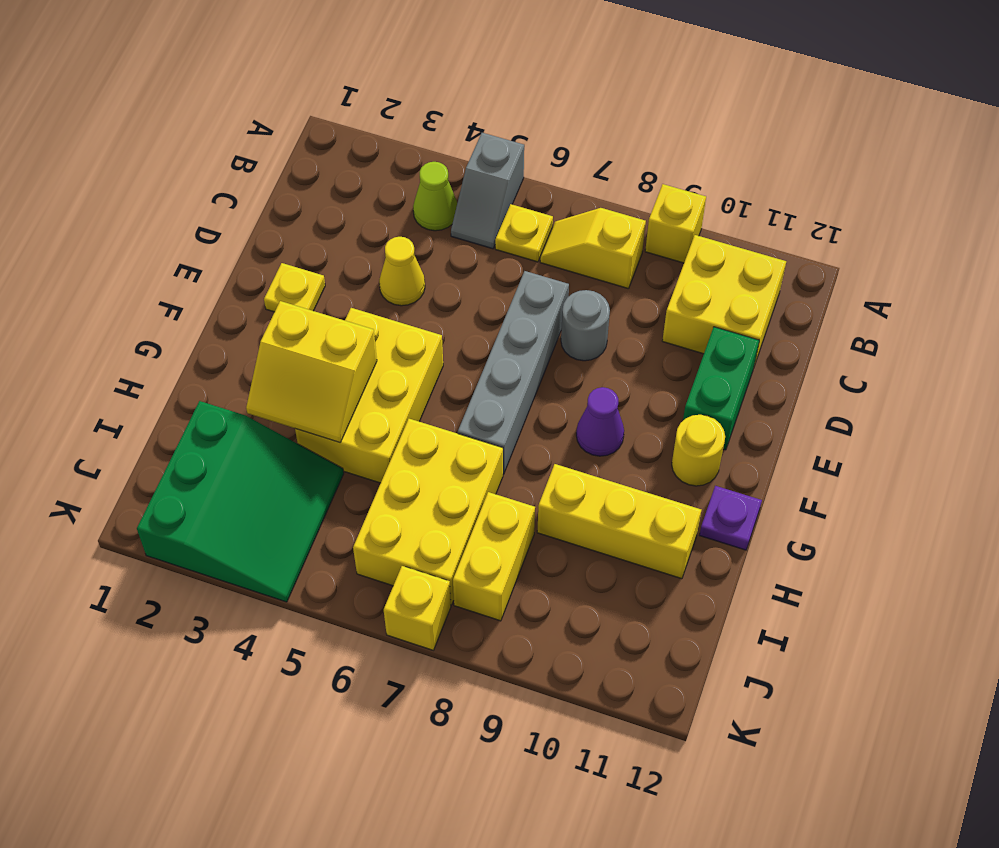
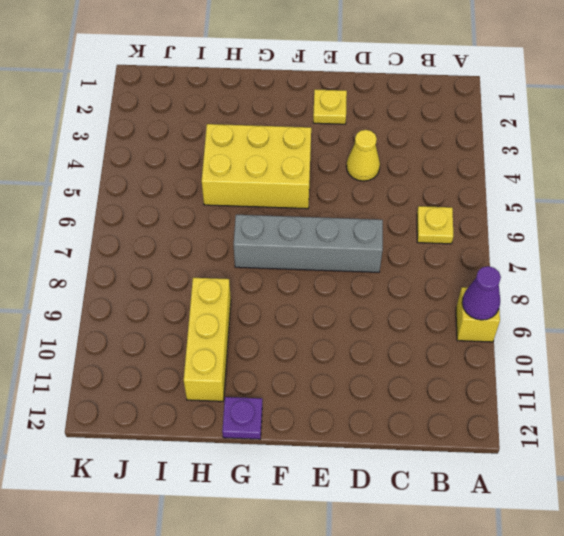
purple 1x1 cone [462,266,501,320] -> purple 1x1 cone moved to [576,387,624,456]
none -> grey 1x2 slope [451,133,524,249]
none -> lime 1x1 cone [413,162,457,231]
none -> yellow 1x2 slope [540,208,646,289]

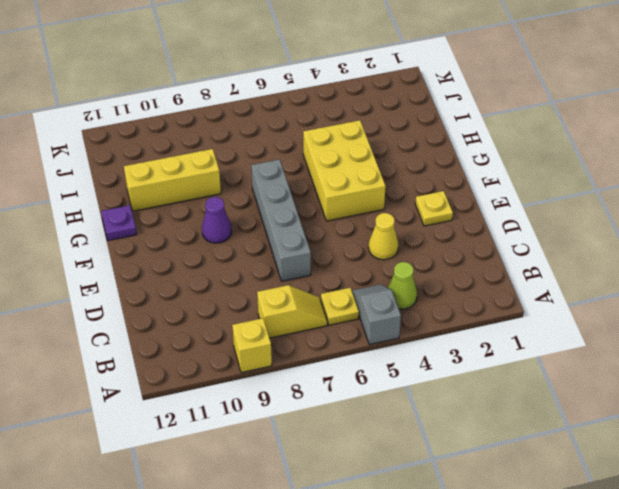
none -> yellow 2x2 brick [662,235,786,366]
none -> grey 1x1 round brick [561,290,610,361]
none -> green 1x2 brick [683,327,759,450]

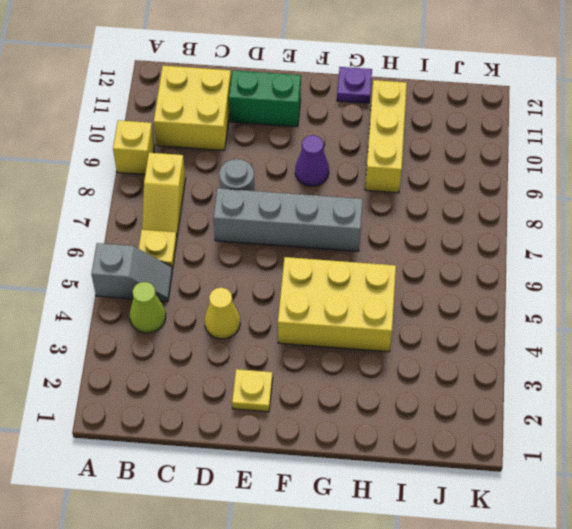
none -> yellow 1x1 round brick [672,415,725,486]
none -> yellow 2x3 brick [353,419,503,605]
none -> green 3x3 slope [137,401,344,602]

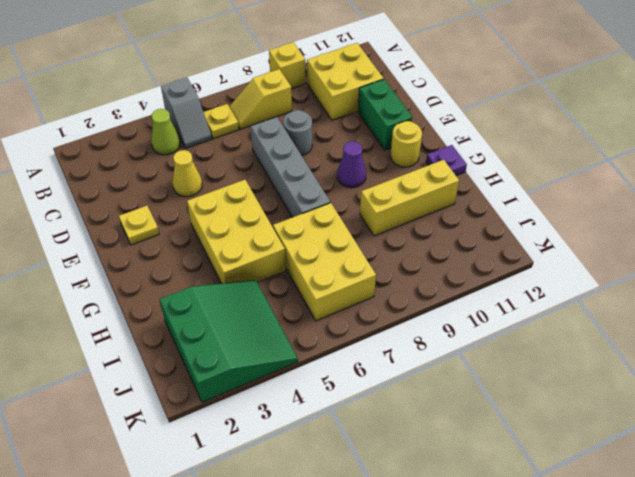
none -> yellow 1x2 brick [453,492,535,621]
none -> yellow 1x1 brick [384,566,451,650]
none -> yellow 2x2 slope [246,301,377,443]

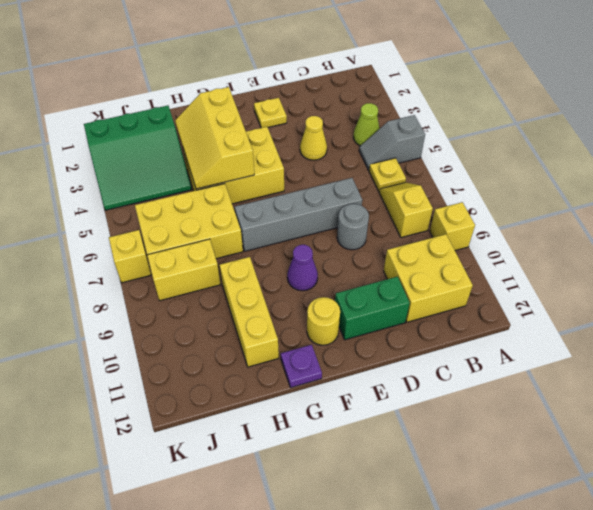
yellow 2x3 slope [175,87,254,189] -> yellow 2x2 slope [246,301,377,443]

